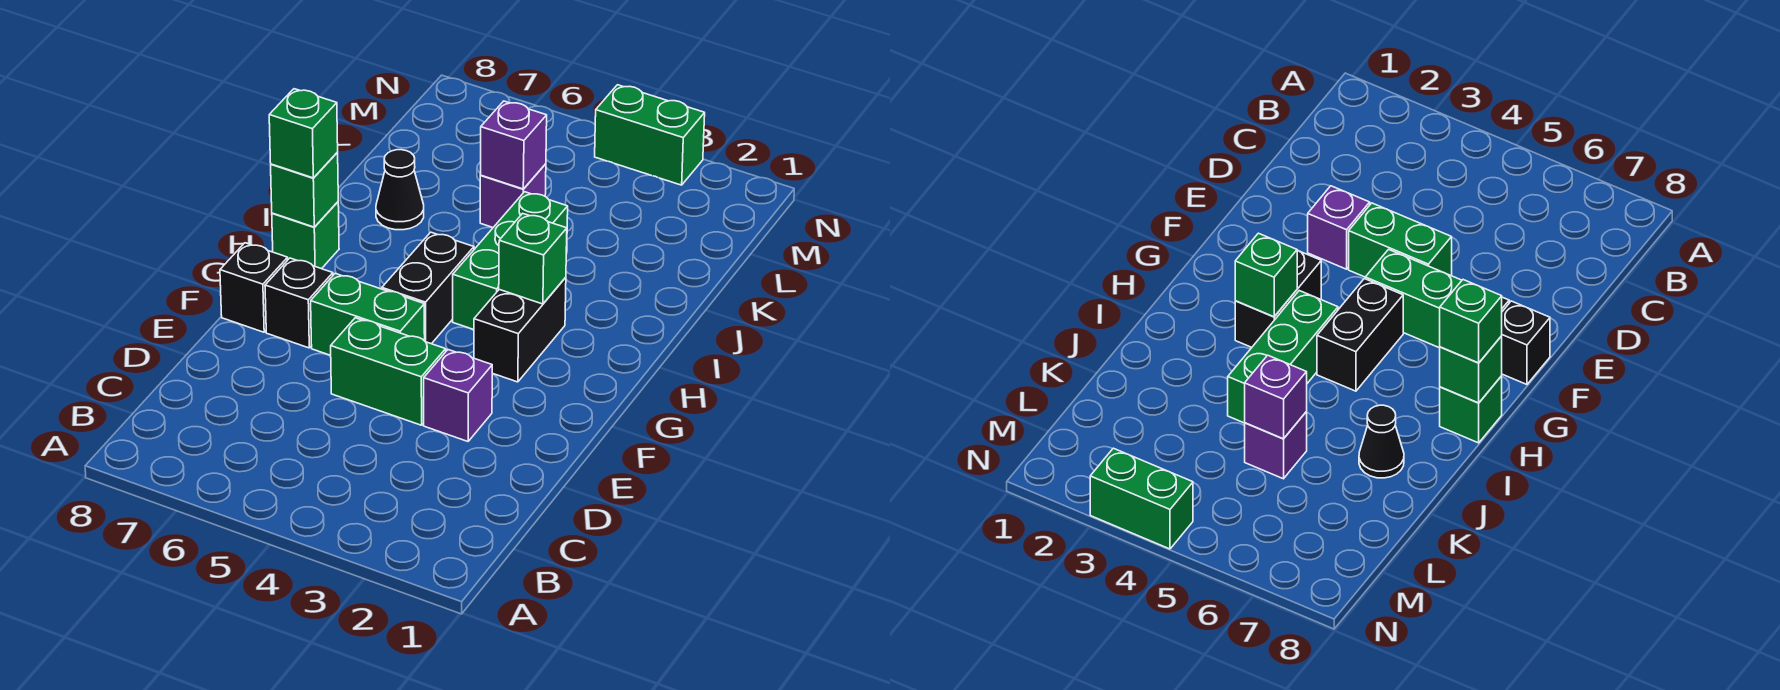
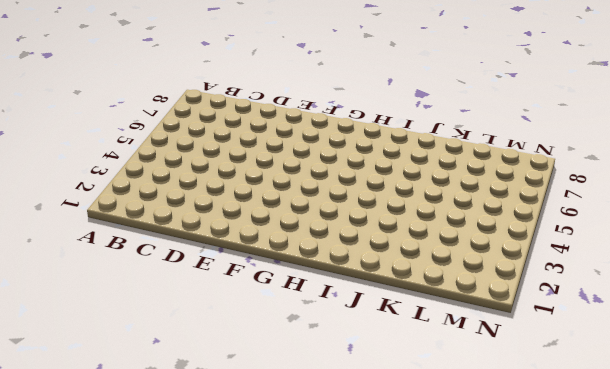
none -> purple 1x1 brick [424,350,492,441]
none -> green 1x2 brick [331,318,446,425]
none -> green 1x2 brick [311,273,425,355]

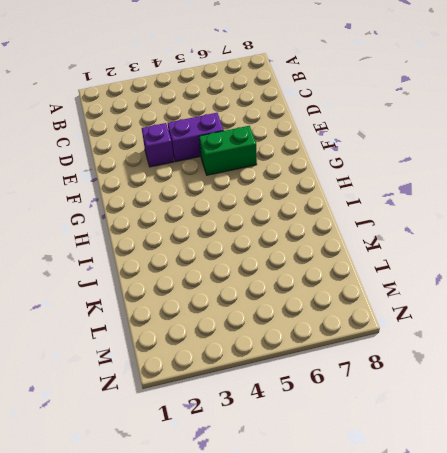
purple 1x2 brick [168,113,224,162] -> green 1x2 brick [331,318,446,425]
none -> black 1x1 brick [265,258,333,348]
none -> black 1x1 brick [220,243,288,332]
none -> black 1x2 brick [474,277,566,382]

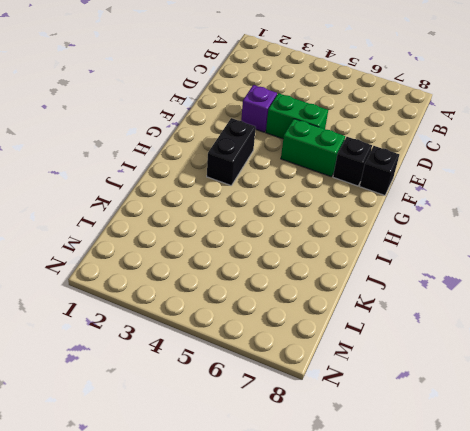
none -> black 1x2 brick [382,232,474,344]
none -> green 1x3 brick [453,192,568,330]
none -> green 1x1 brick [272,202,339,269]

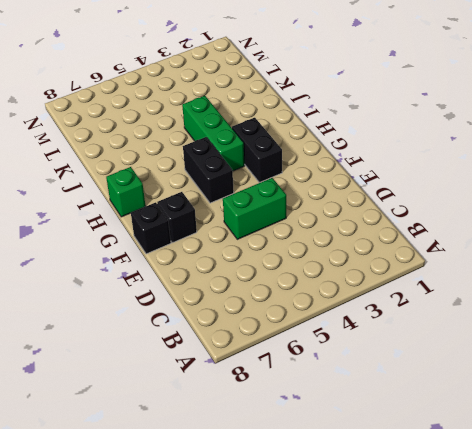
none -> purple 1x1 brick [424,350,492,441]
none -> green 1x2 brick [311,273,425,355]
none -> black 1x1 cone [376,150,424,230]

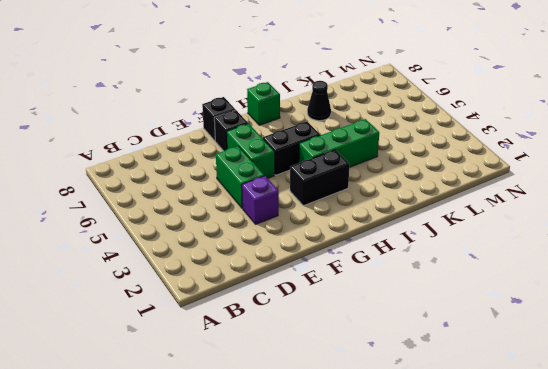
none -> purple 1x1 brick [480,164,546,228]
none -> green 1x2 brick [595,85,705,185]
none -> green 1x1 brick [499,213,567,304]

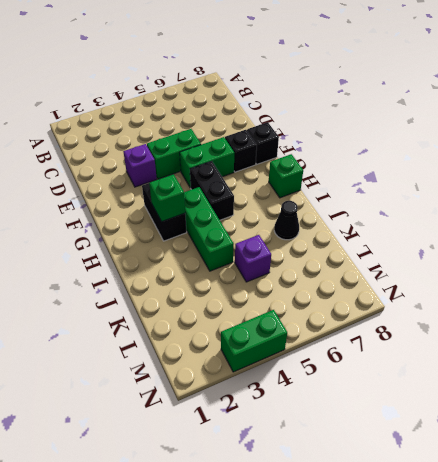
none -> green 1x1 brick [271,153,338,227]
none -> purple 1x1 brick [480,101,547,189]
none -> green 1x1 brick [269,89,338,178]

